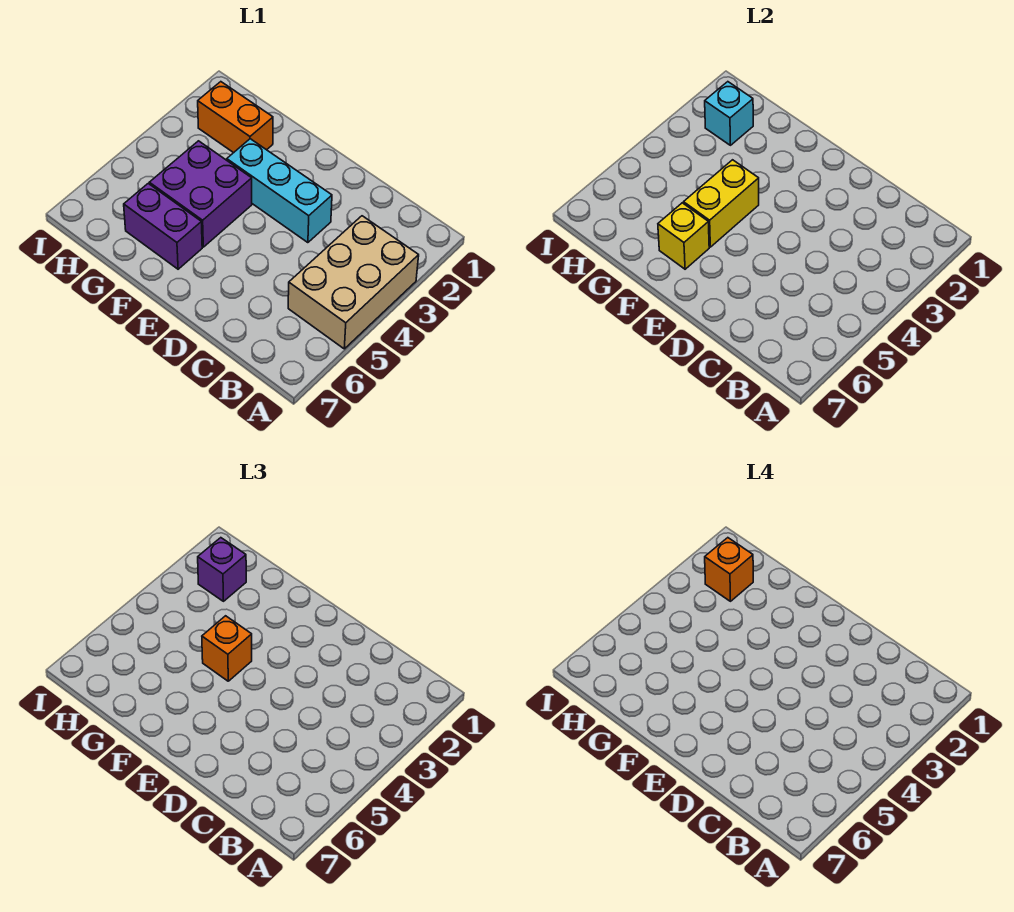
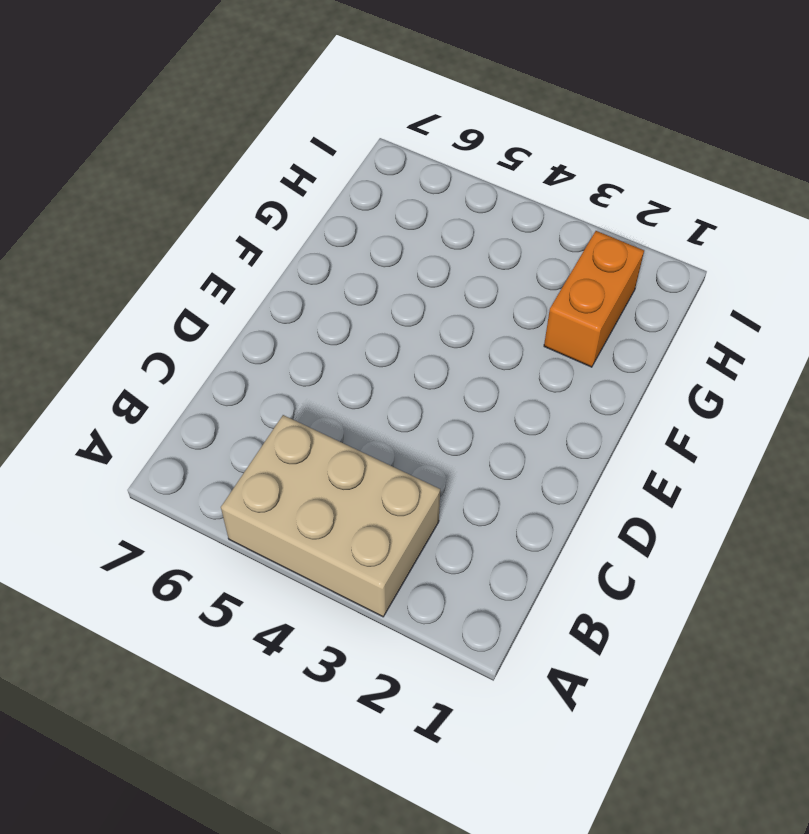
none -> cyan 1x3 brick [227,139,332,243]
none -> purple 2x2 brick [149,141,252,247]

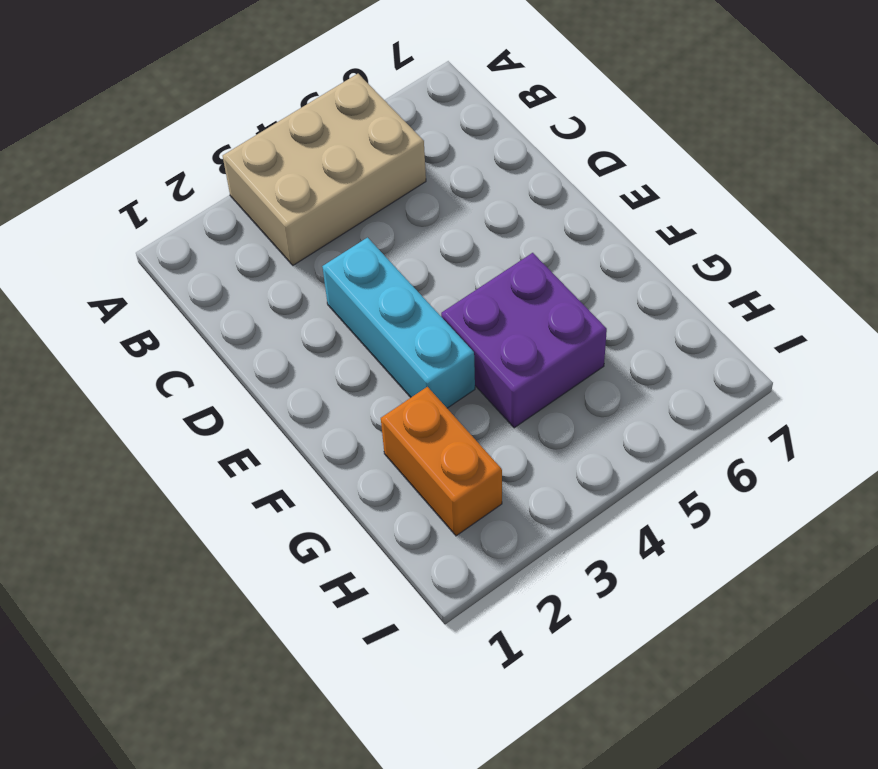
none -> purple 1x2 brick [124,184,202,269]
none -> yellow 1x2 brick [684,160,759,247]

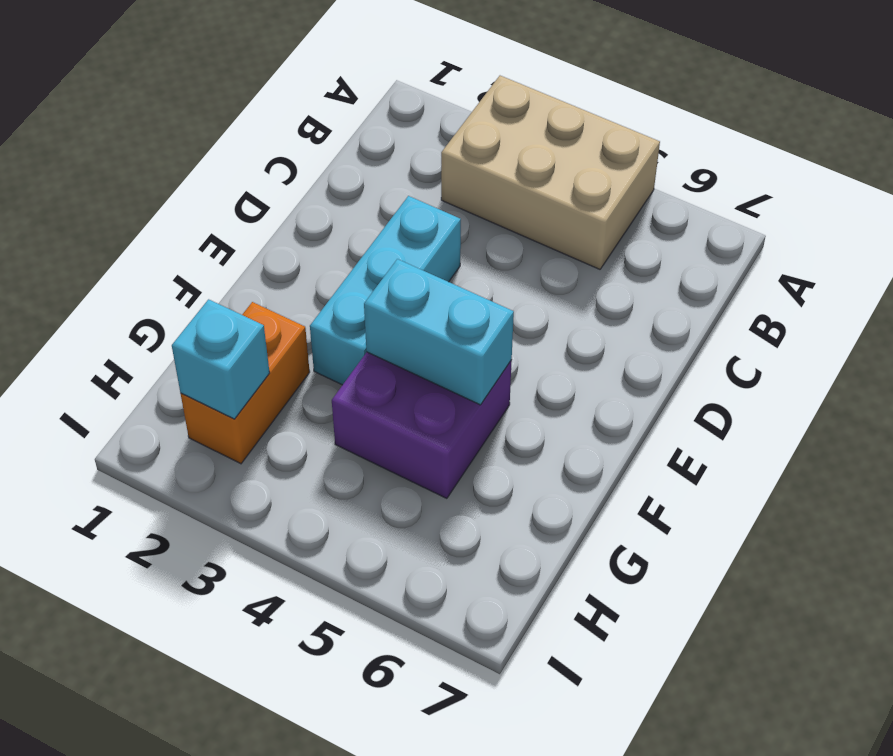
cyan 1x2 brick [364,259,514,405] -> yellow 1x2 brick [684,160,759,247]
none -> purple 1x2 brick [124,184,202,269]
none -> yellow 1x1 brick [658,203,709,269]

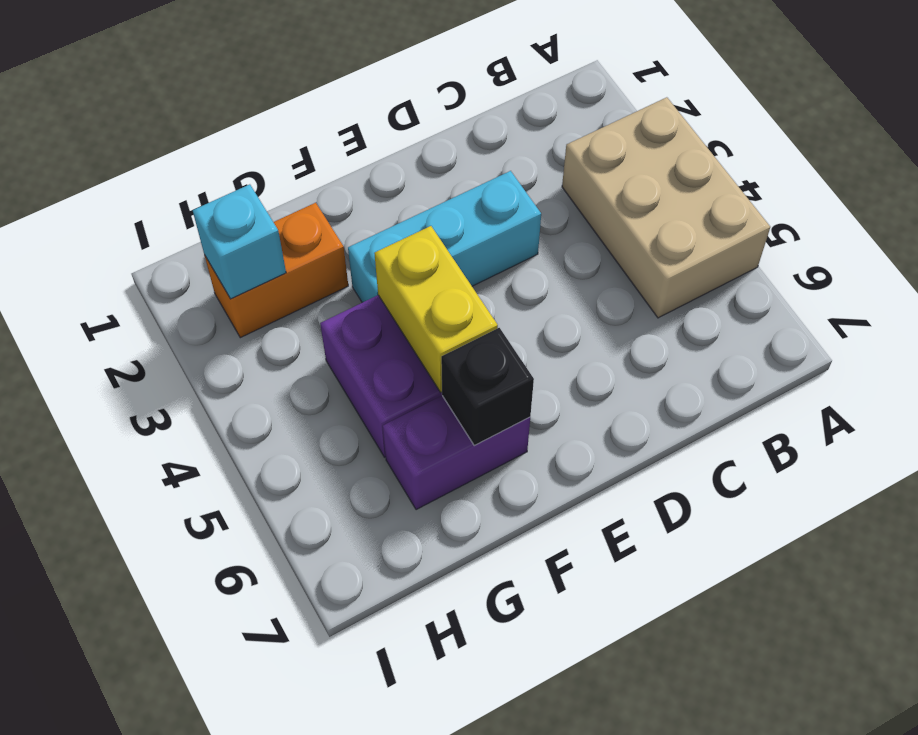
black 1x1 brick [441,328,534,446] -> yellow 1x1 brick [658,203,709,269]
none -> orange 1x1 brick [202,616,252,681]
none -> purple 1x1 brick [198,538,246,601]

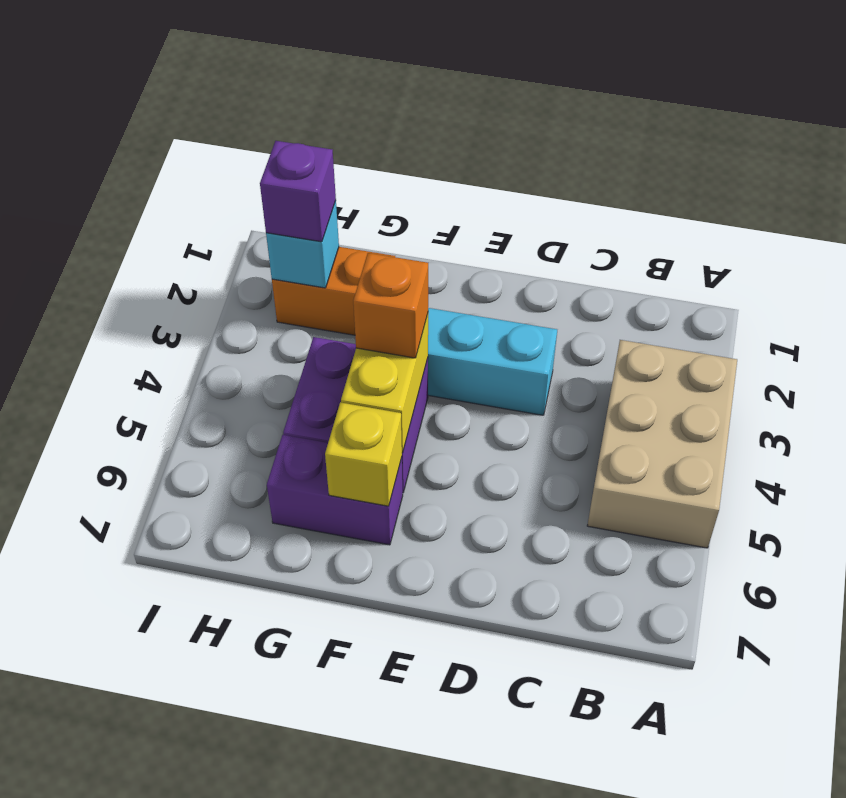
none -> orange 1x1 brick [705,538,753,601]

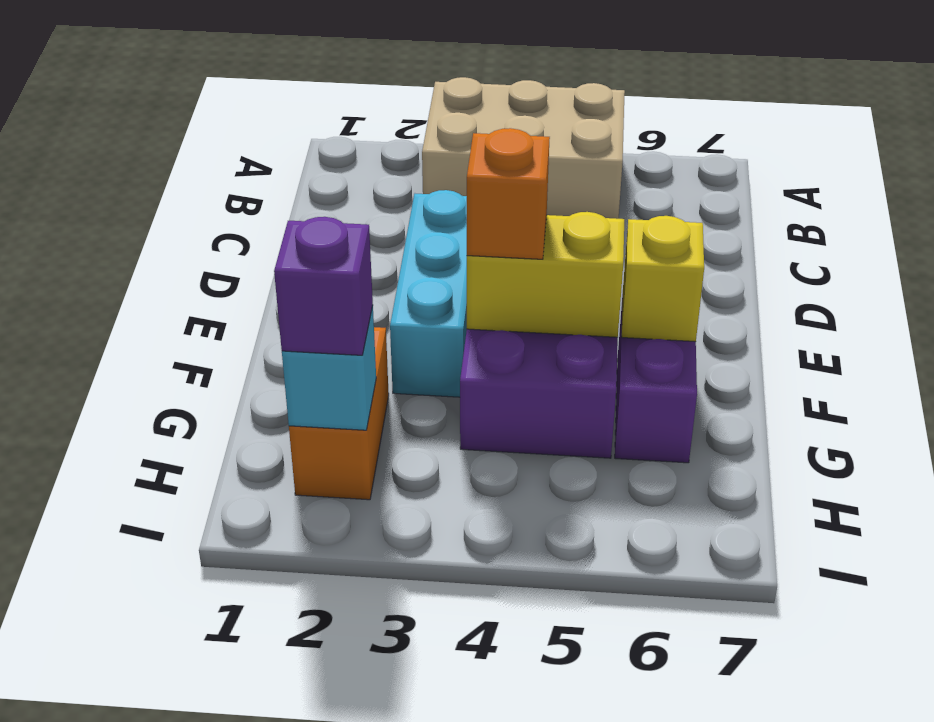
none -> orange 1x1 brick [705,538,753,601]

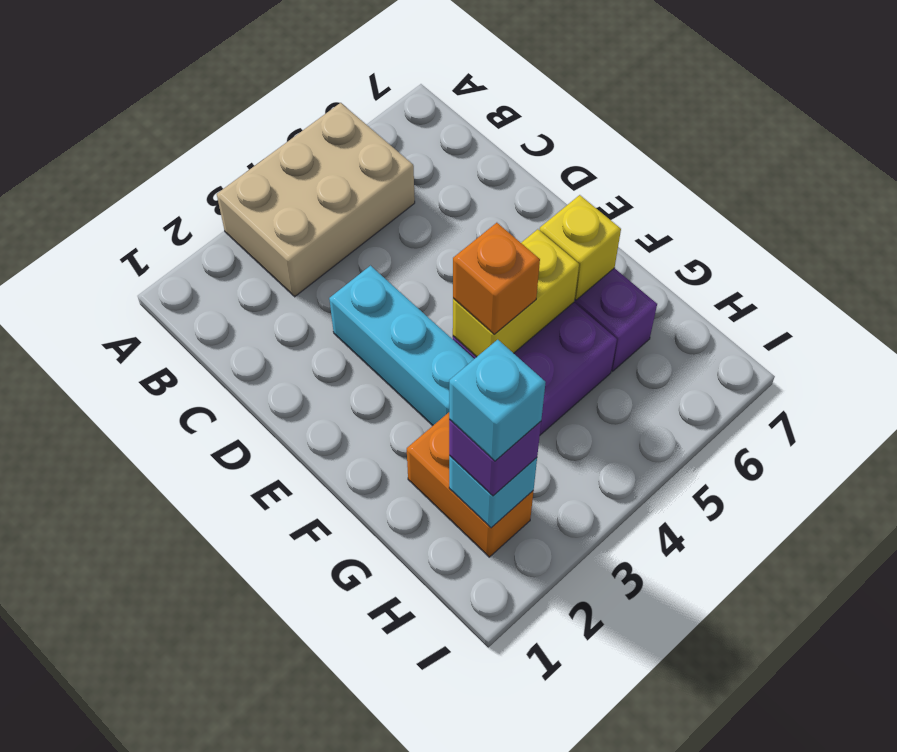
cyan 1x1 brick [449,340,546,461] -> orange 1x1 brick [705,538,753,601]

